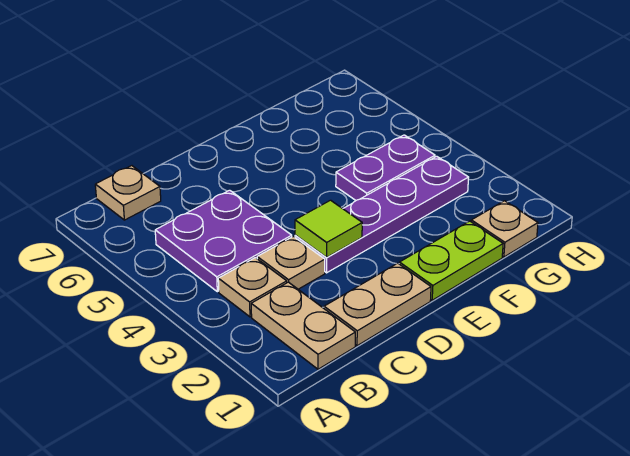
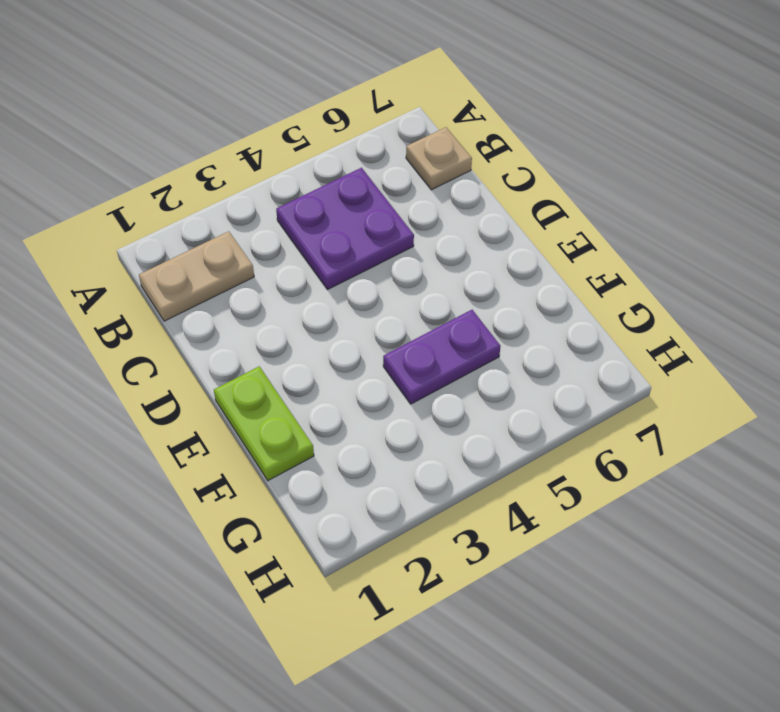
purple 1x2 plate [383,310,500,404] -> purple 1x2 plate turned to [336,135,435,200]
none -> tan 1x1 plate [218,258,287,317]
none -> tan 1x2 plate [324,263,431,346]

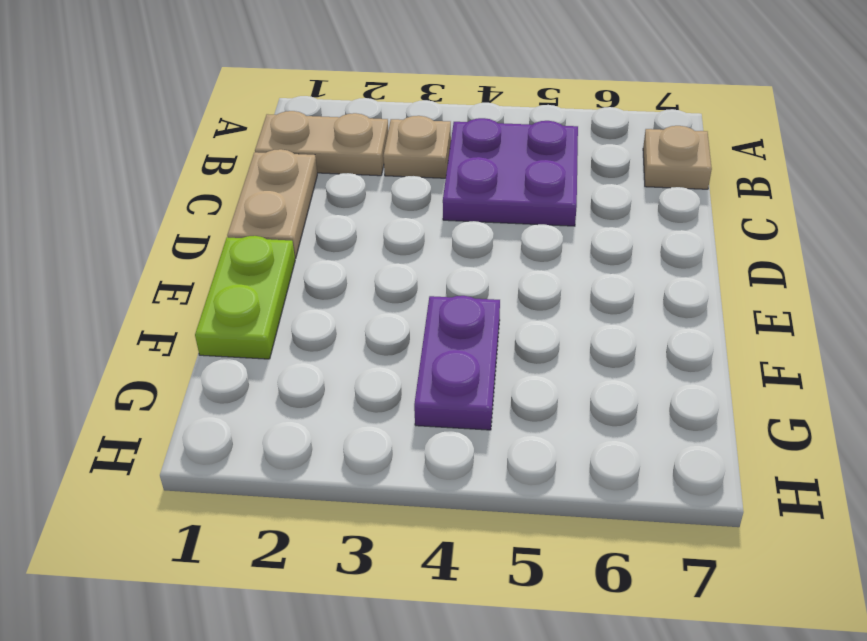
none -> tan 1x1 plate [257,236,325,289]
none -> purple 1x4 plate [295,156,469,273]

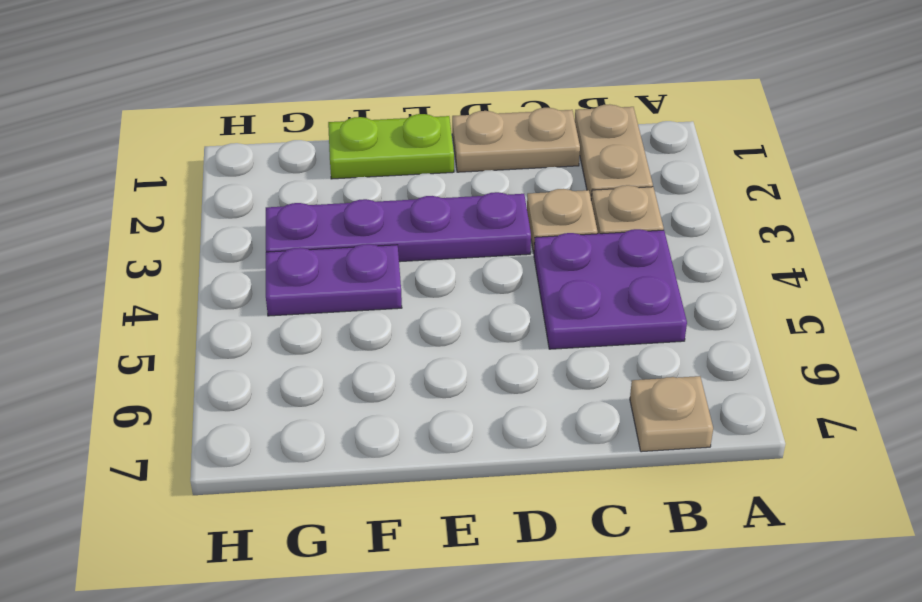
none -> tan 1x1 plate [471,201,538,257]
none -> lime 1x1 tile [295,200,362,258]

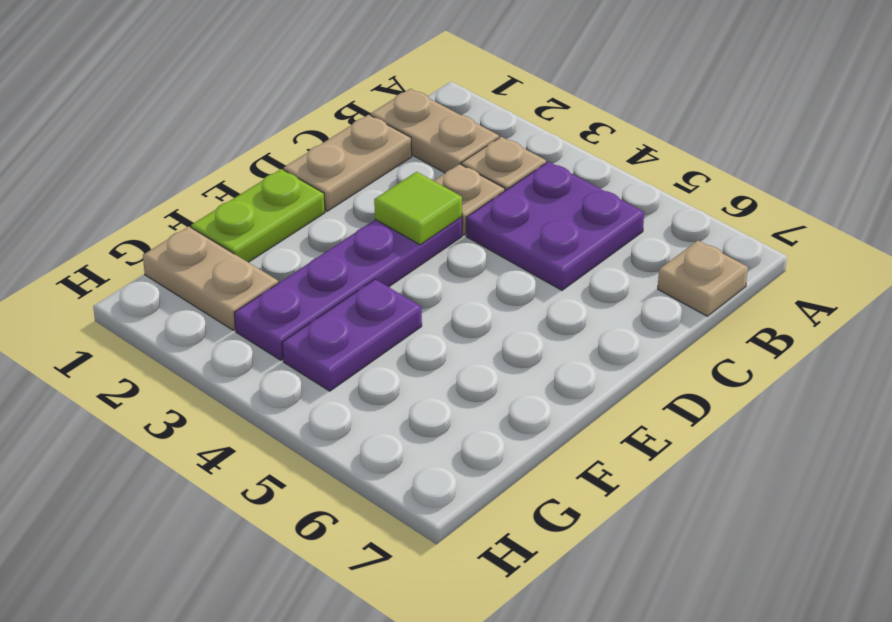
tan 1x2 plate [143,227,278,330] -> tan 1x1 plate [471,201,538,257]

